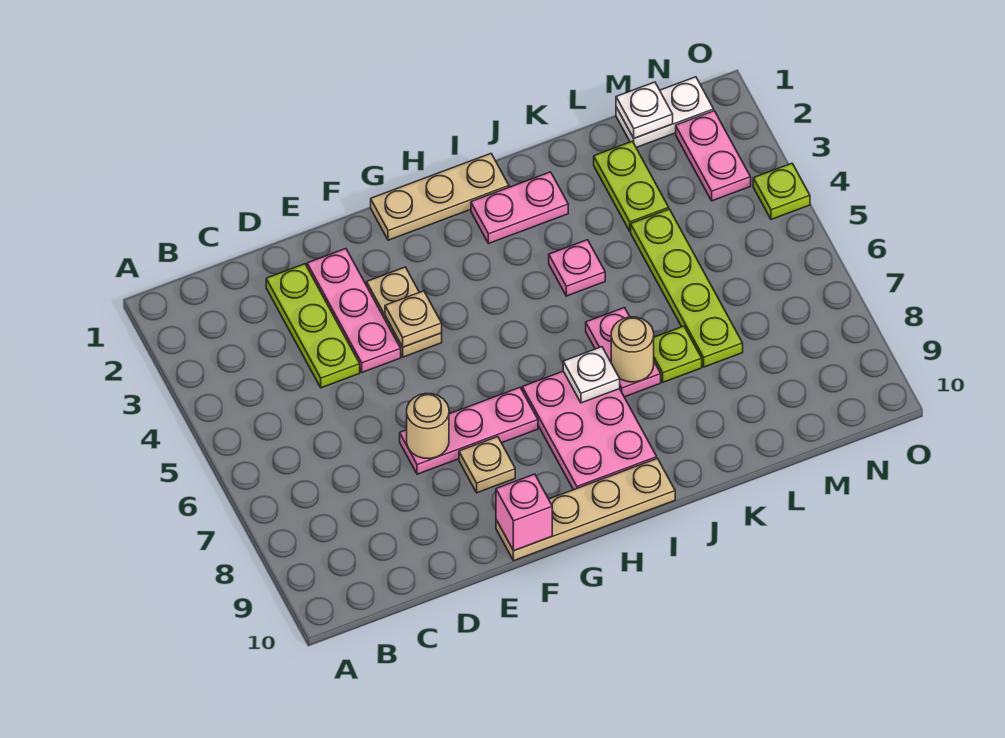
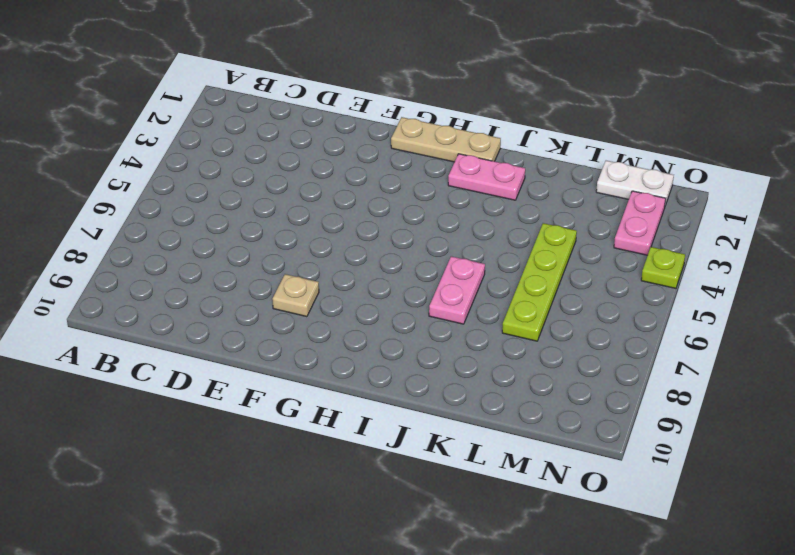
none -> lime 1x3 plate [266,264,360,388]
none -> pink 1x3 plate [307,249,401,372]
none -> pink 1x3 plate [400,388,538,474]

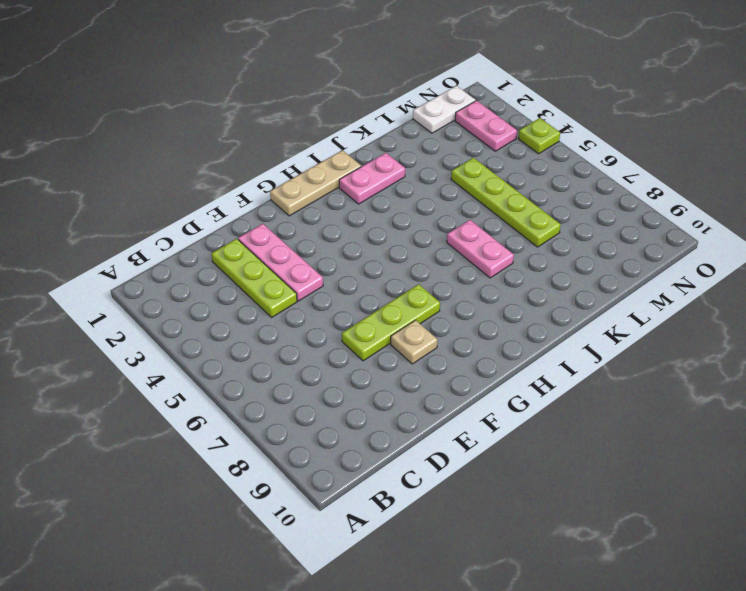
lime 1x3 plate [342,284,440,361] -> pink 1x3 plate [400,388,538,474]
none -> tan 1x2 plate [367,267,442,357]
none -> tan 1x4 plate [496,459,675,561]
none -> pink 2x3 plate [522,371,657,490]

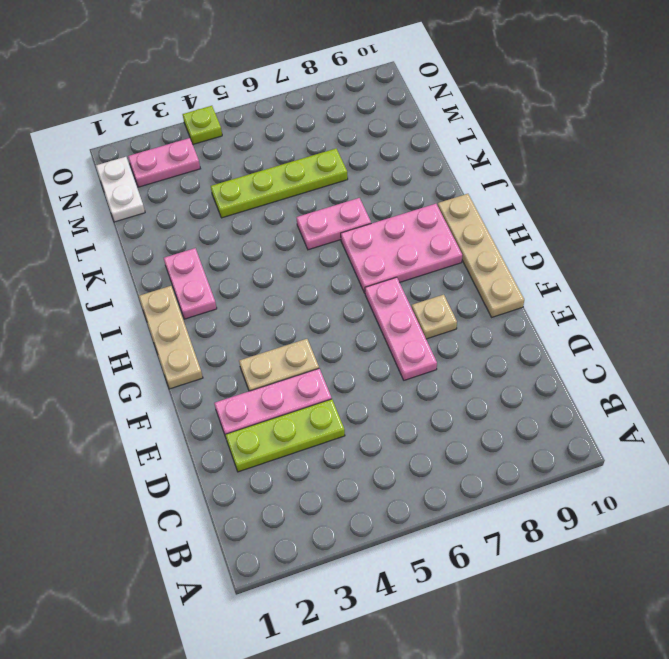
none -> pink 1x1 plate [549,240,605,296]
none -> lime 1x1 plate [654,326,702,382]
none -> lime 1x2 plate [594,141,669,231]

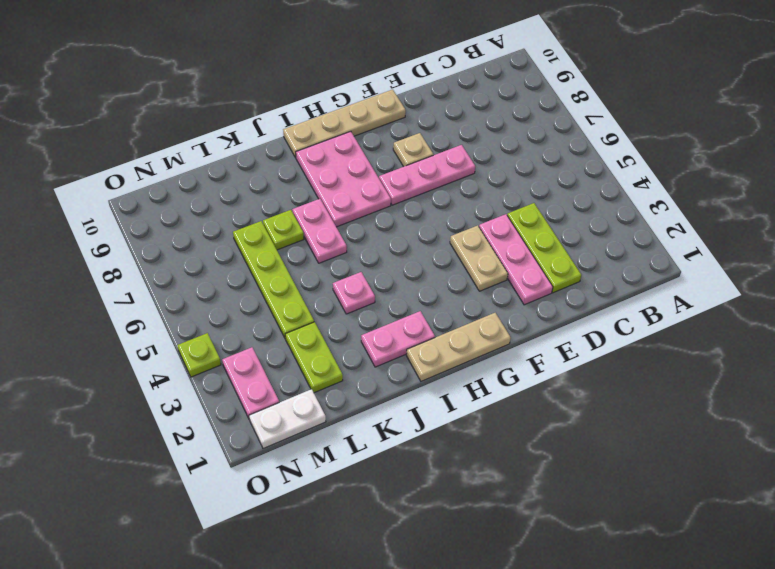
none -> tan 1x1 round brick [407,393,449,459]
none -> tan 1x1 plate [385,291,442,347]
none -> pink 1x1 brick [496,474,552,551]

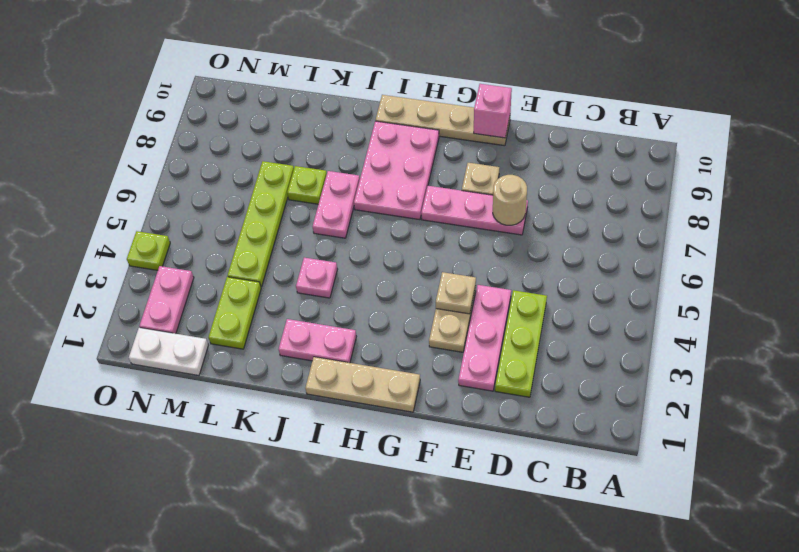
none -> white 1x1 plate [563,347,620,403]
none -> tan 1x1 round brick [611,317,654,382]
none -> white 1x1 plate [616,82,673,138]

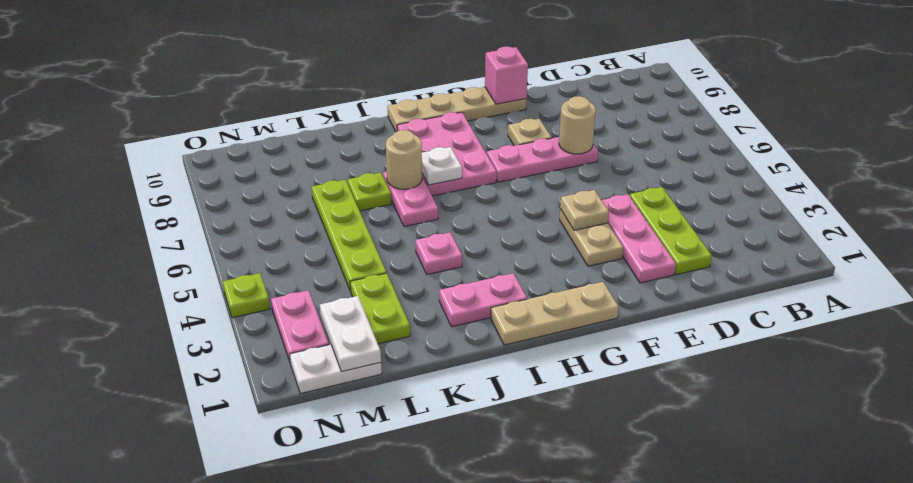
white 1x2 plate [320,296,381,372] -> white 1x1 plate [616,82,673,138]

